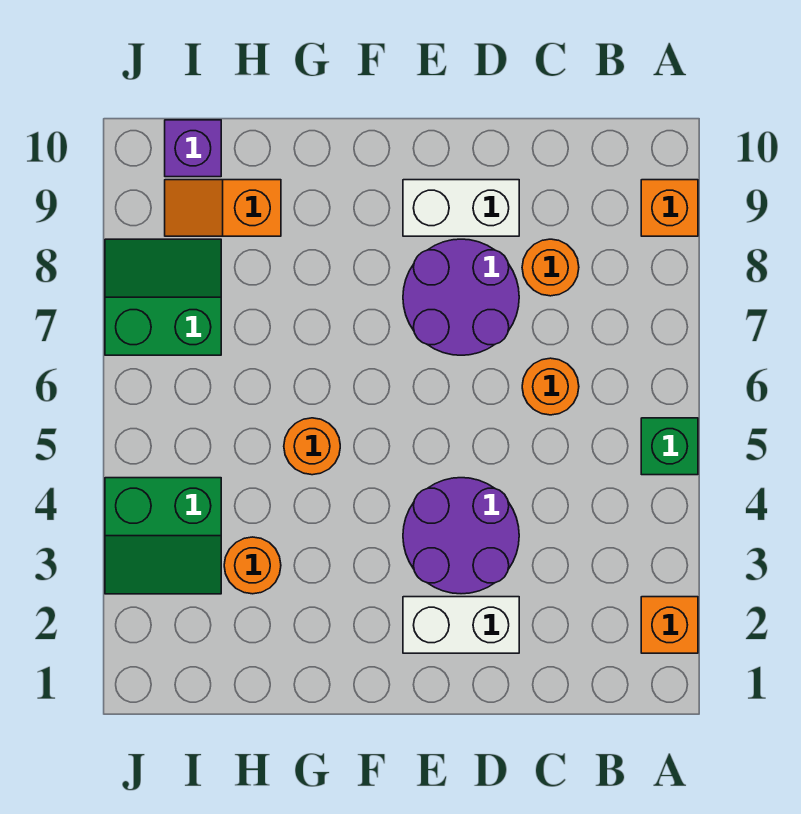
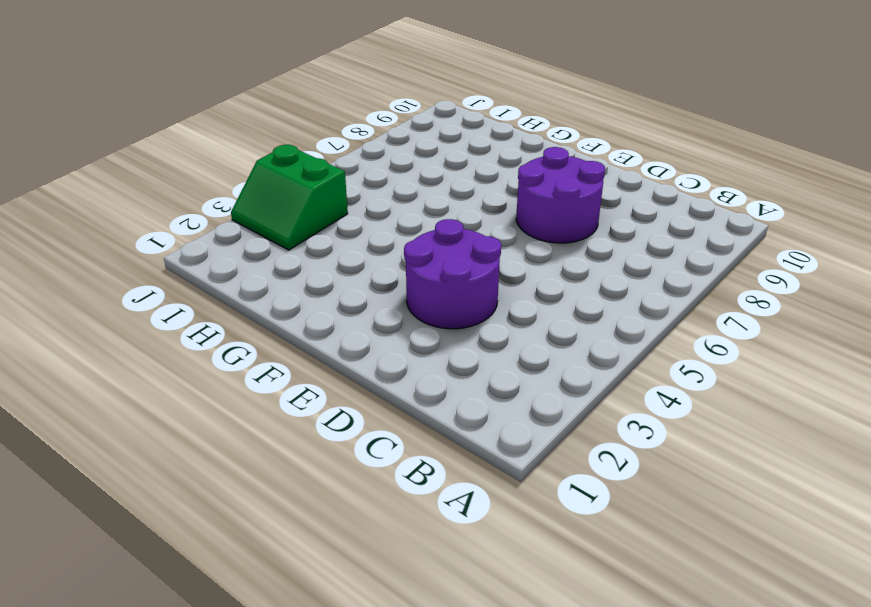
none -> orange 1x1 brick [641,597,698,653]
none -> green 1x1 brick [641,418,698,475]
none -> orange 1x1 brick [641,180,698,236]

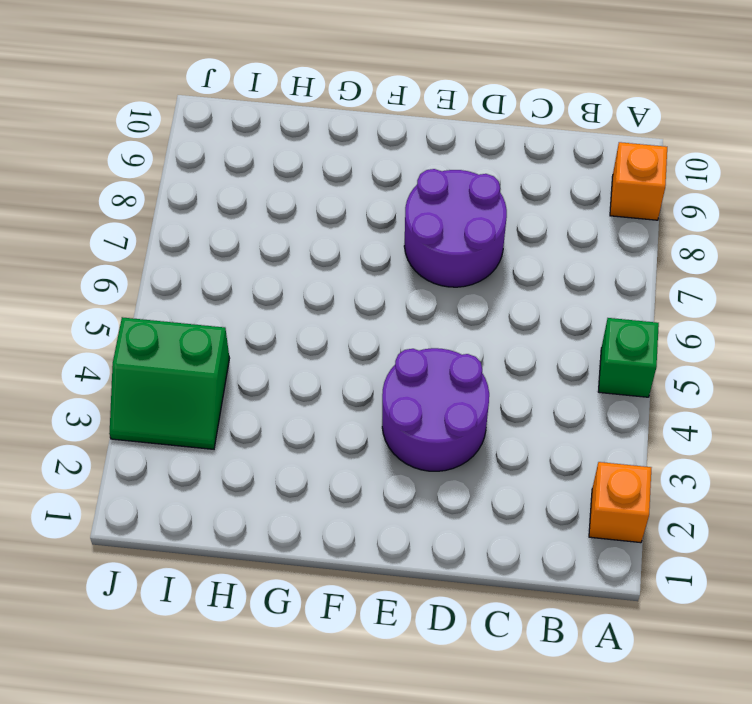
none -> orange 1x1 round brick [522,358,579,415]
none -> orange 1x1 round brick [522,239,579,296]
none -> white 1x2 brick [403,597,519,653]

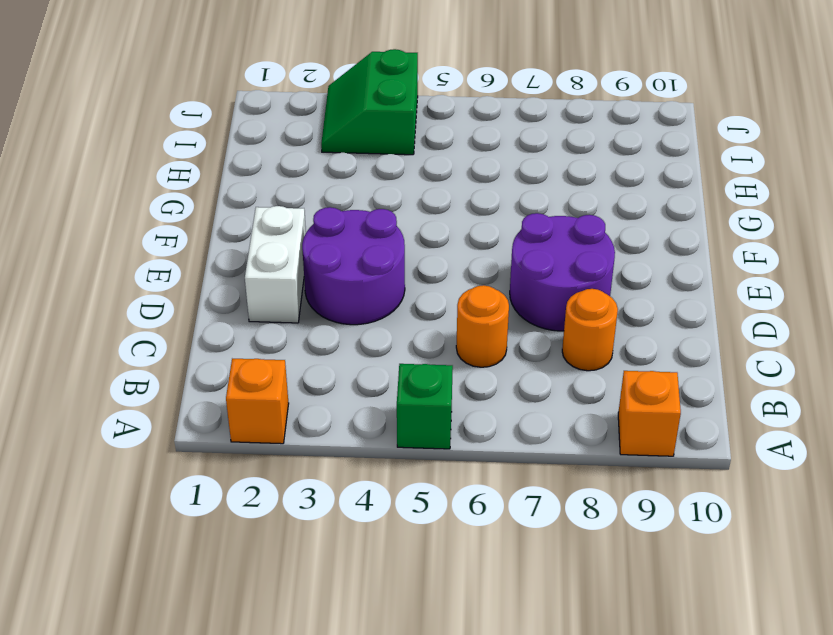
none -> white 1x2 brick [403,180,519,236]
none -> orange 1x1 round brick [284,418,340,475]
none -> orange 1x1 round brick [224,537,281,594]

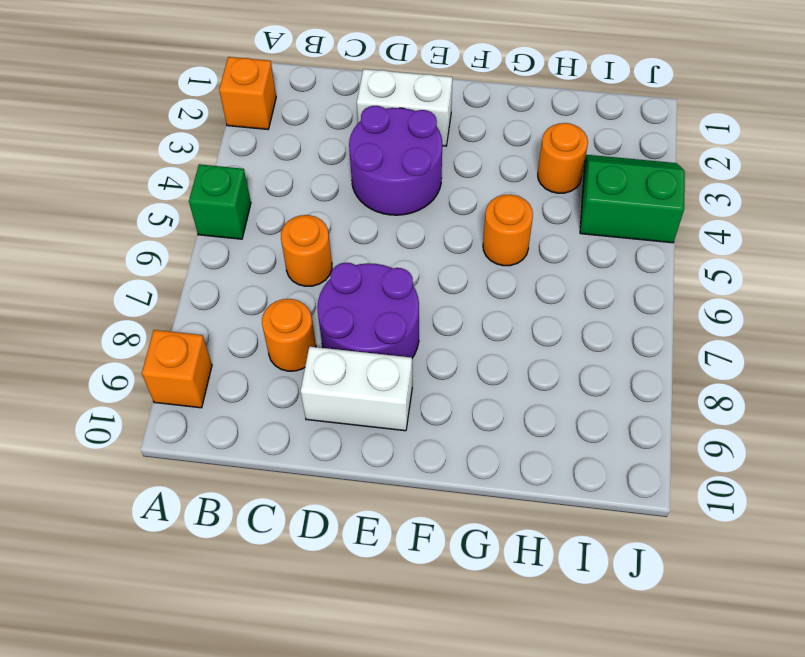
none -> orange 1x2 slope [165,180,281,236]
none -> green 2x2 slope [105,239,221,355]
none -> purple 1x1 brick [165,120,221,177]

